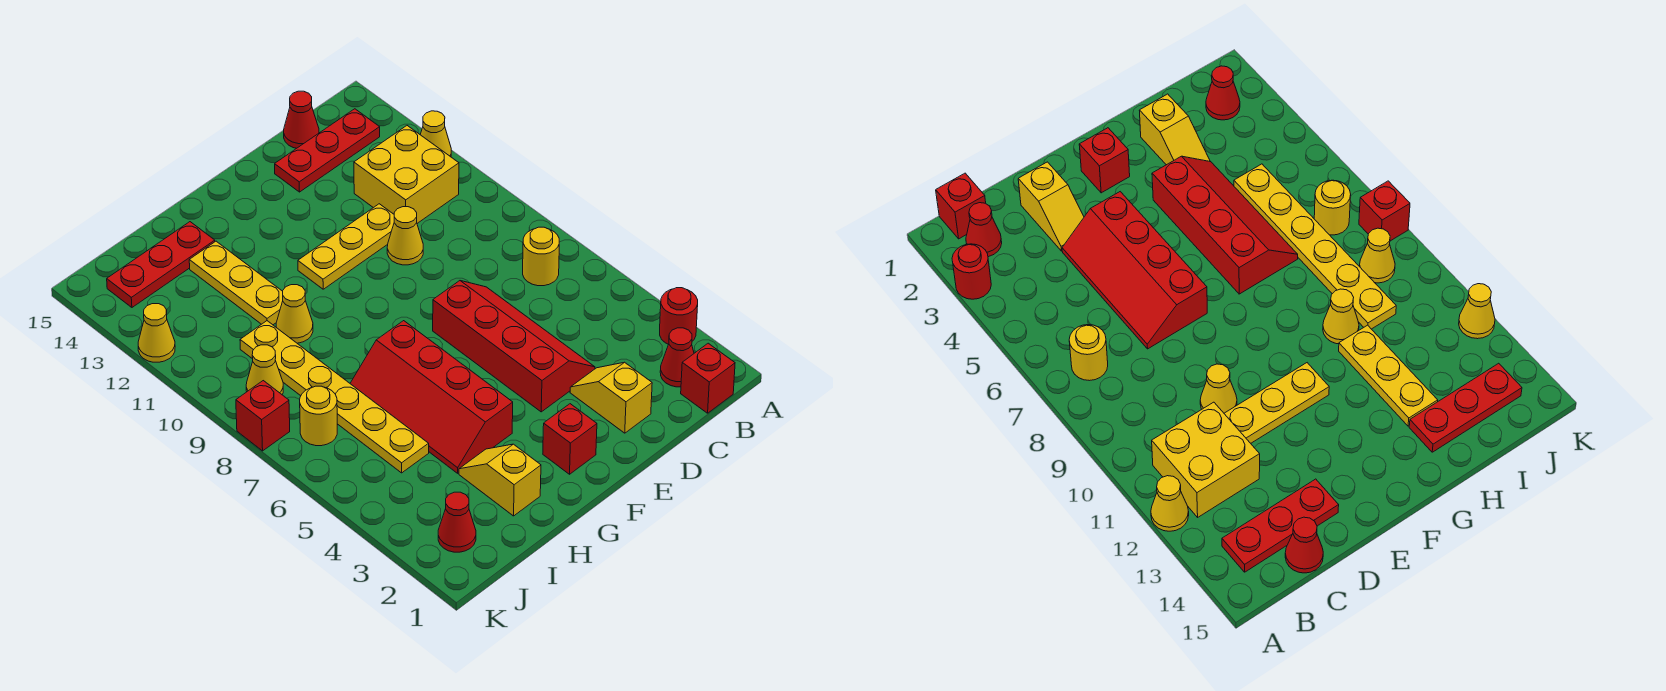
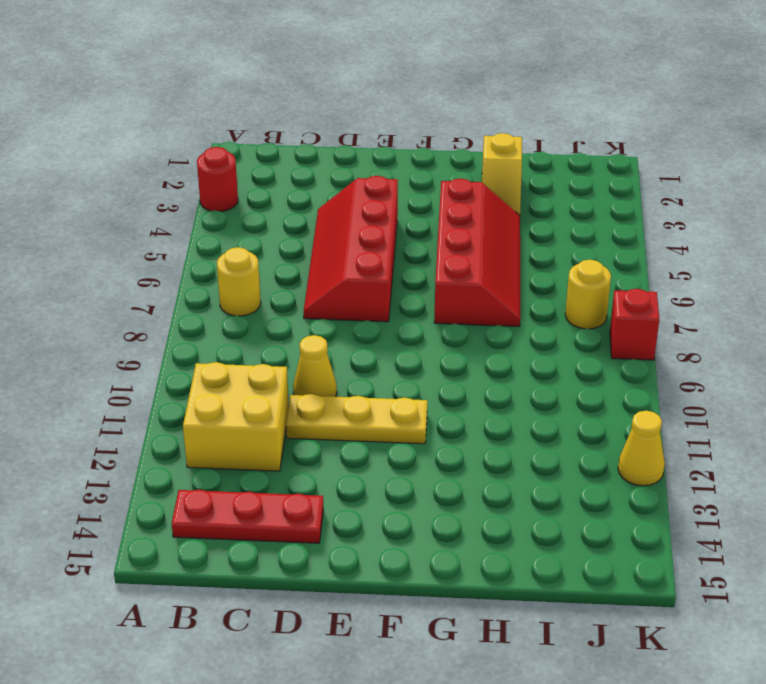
none -> yellow 1x1 cone [420,111,451,157]
none -> red 1x1 brick [681,343,735,413]
none -> red 1x1 cone [660,328,694,387]

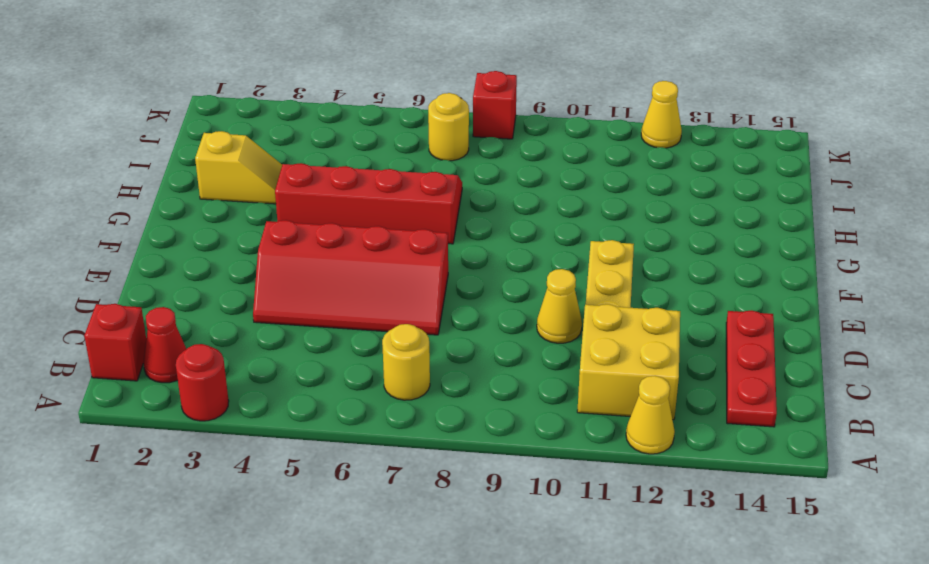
none -> red 1x1 cone [284,91,319,148]
none -> yellow 1x2 slope [570,362,652,433]
none -> red 1x1 brick [543,404,597,474]

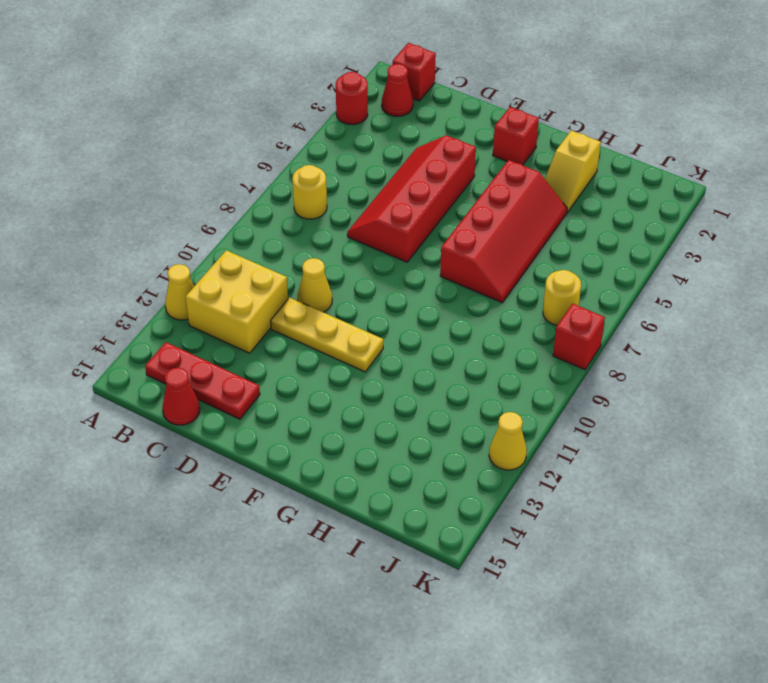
none -> yellow 1x2 slope [570,362,652,433]
none -> yellow 1x1 cone [276,285,313,343]
none -> yellow 1x3 plate [189,241,283,325]

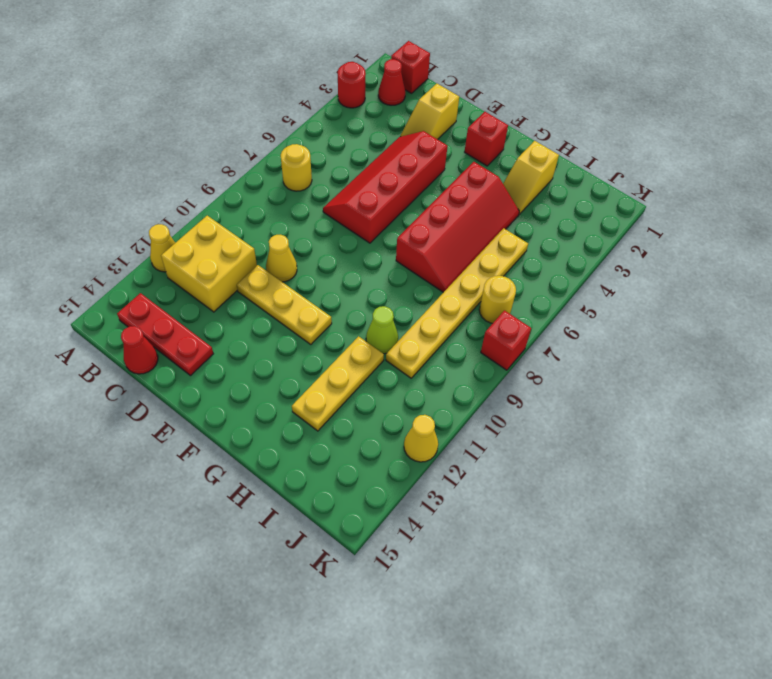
lime 1x1 cone [366,306,398,354] -> yellow 1x1 cone [276,285,313,343]
none -> red 1x3 plate [107,222,215,307]
none -> red 1x1 cone [438,492,476,552]
none -> yellow 1x1 cone [246,345,283,394]

